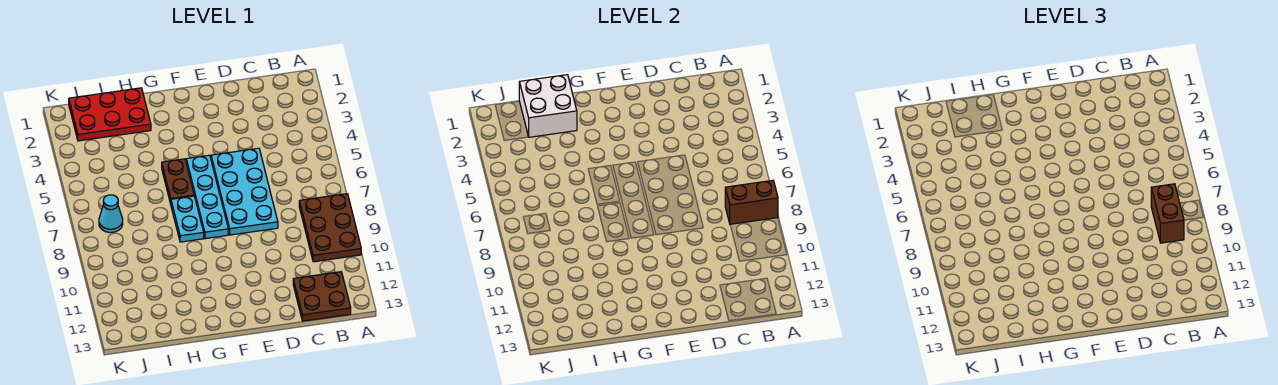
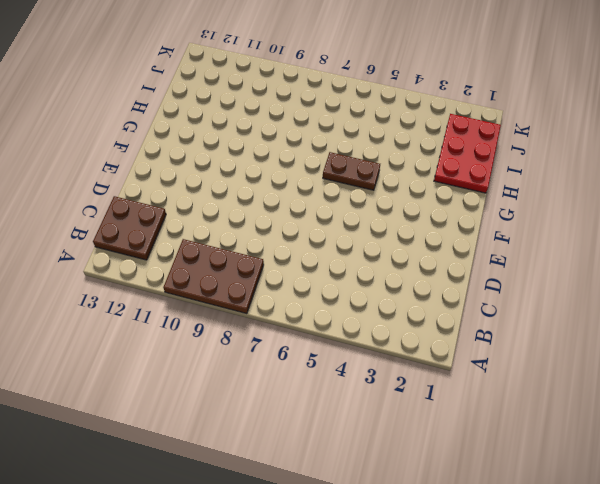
none -> cyan 2x4 plate [211,148,278,235]
none -> cyan 1x4 plate [186,155,228,239]

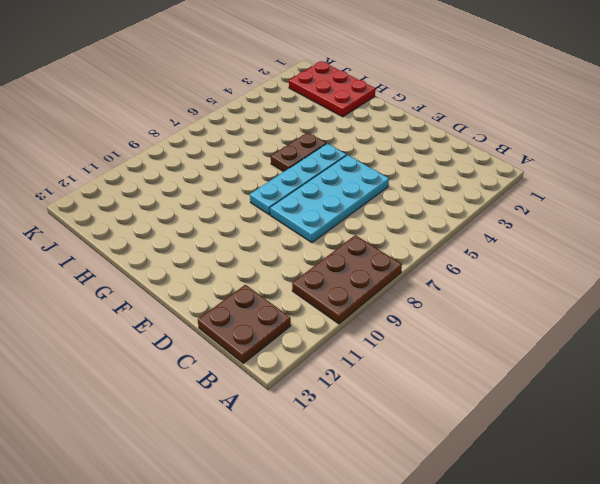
none -> cyan 1x2 plate [171,196,204,242]
none -> cyan 1x1 cone [99,195,123,233]

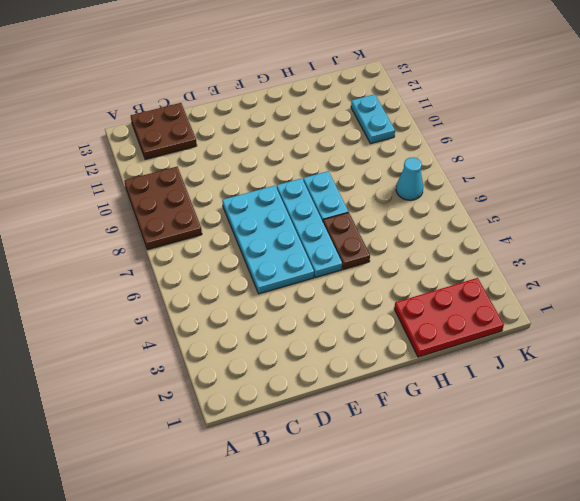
cyan 1x2 plate [351,94,395,144] -> none
none -> brown 1x2 brick [725,180,778,224]
none -> white 2x2 brick [519,75,577,137]

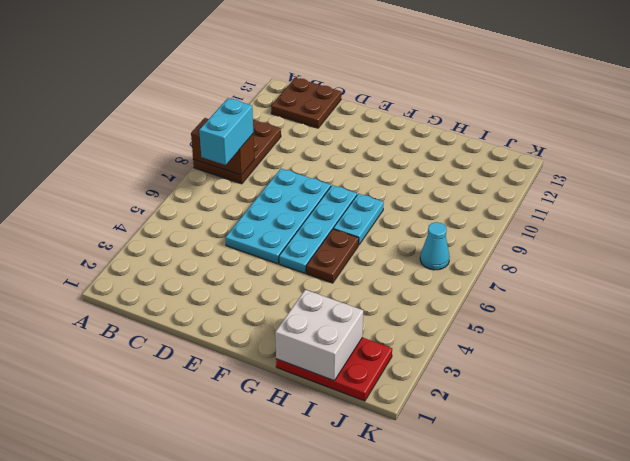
cyan 1x2 brick [199,98,253,165] -> brown 1x2 brick [1151,184,1184,243]

